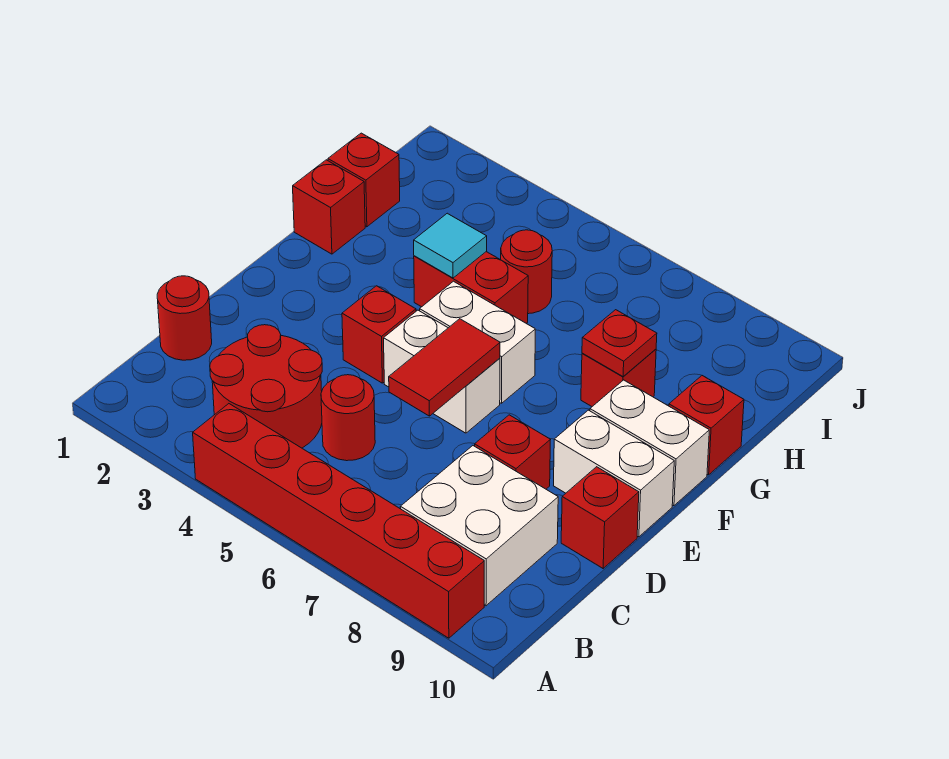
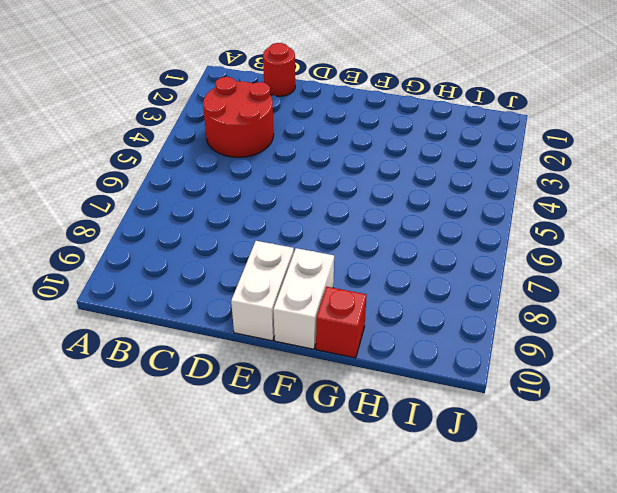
none -> red 1x6 brick [193,404,484,638]
none -> white 2x2 brick [400,446,558,606]
none -> red 1x1 round brick [321,375,375,461]

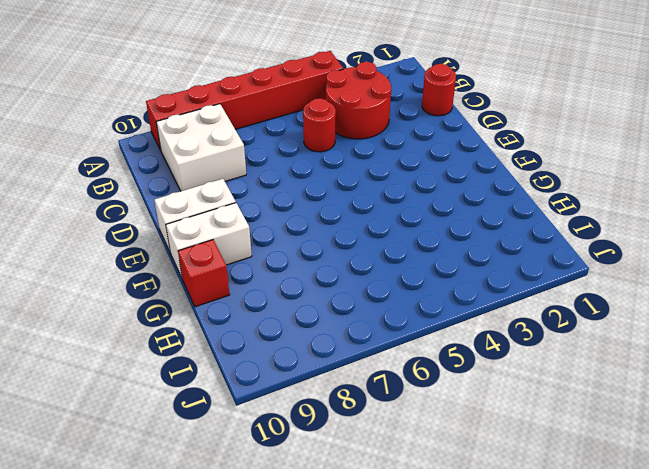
none -> red 1x1 brick [475,415,550,489]
none -> red 1x1 brick [561,467,639,568]
none -> red 1x1 brick [342,286,416,383]

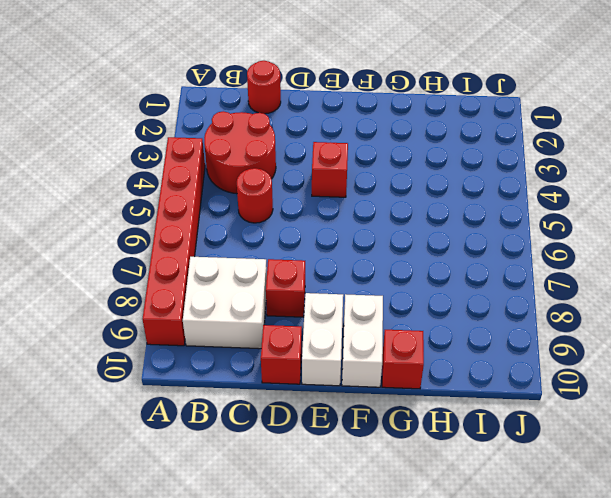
none -> white 1x2 brick [384,310,500,433]
none -> white 1x2 brick [420,281,535,403]
none -> red 1x1 brick [293,160,365,254]

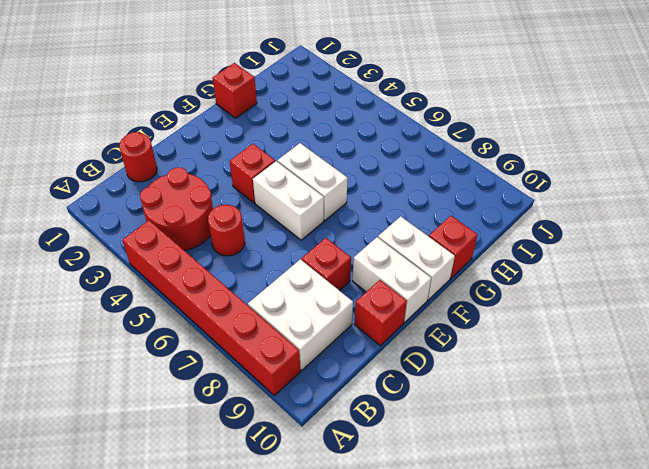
none -> red 1x2 brick [414,252,528,323]
none -> red 1x1 brick [581,349,656,406]
none -> red 1x1 brick [328,133,400,227]

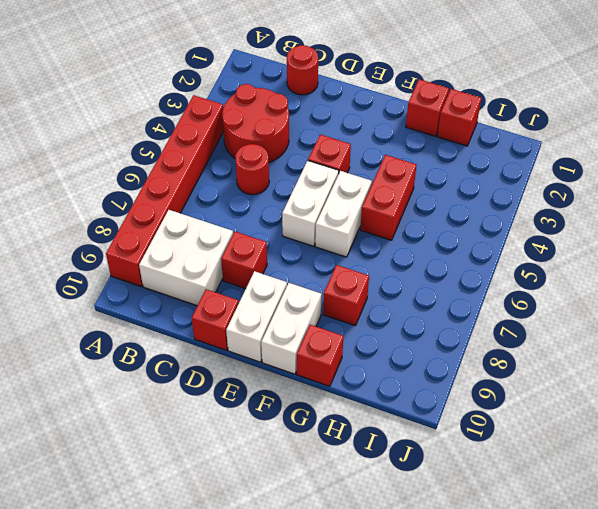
none -> red 1x1 round brick [501,230,552,314]
none -> red 1x2 tile [389,319,500,416]
none -> cyan 1x1 tile [414,213,487,278]

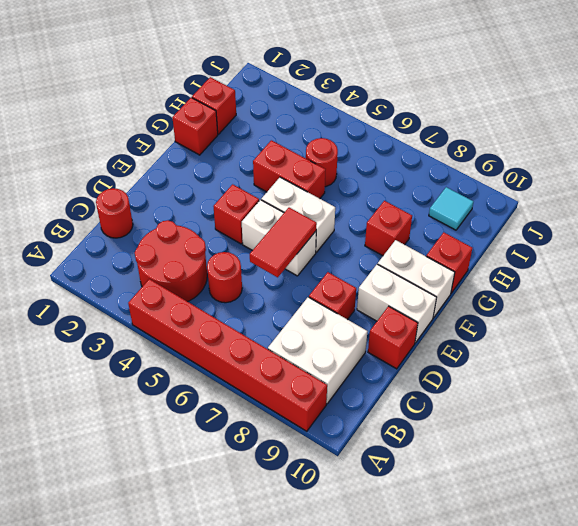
cyan 1x1 tile [429,187,474,230] -> cyan 1x1 tile moved to [414,213,487,278]
none -> red 1x1 plate [582,310,657,377]

